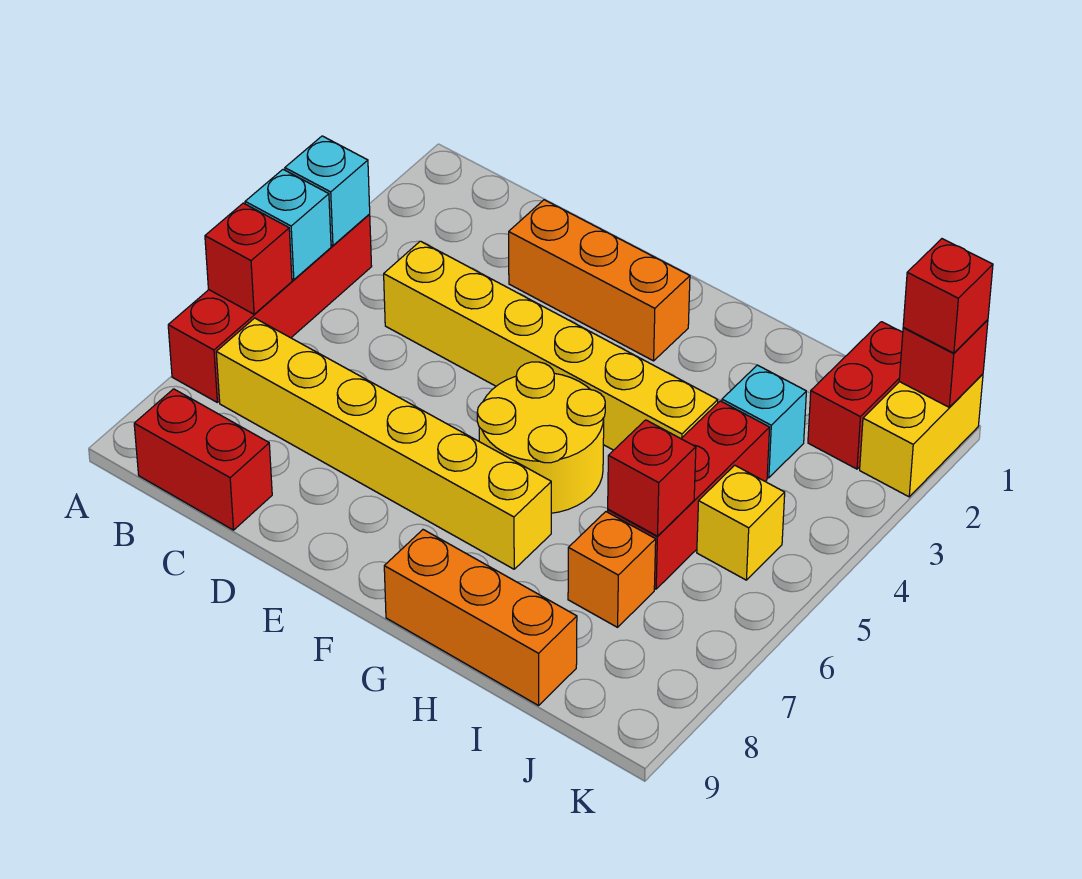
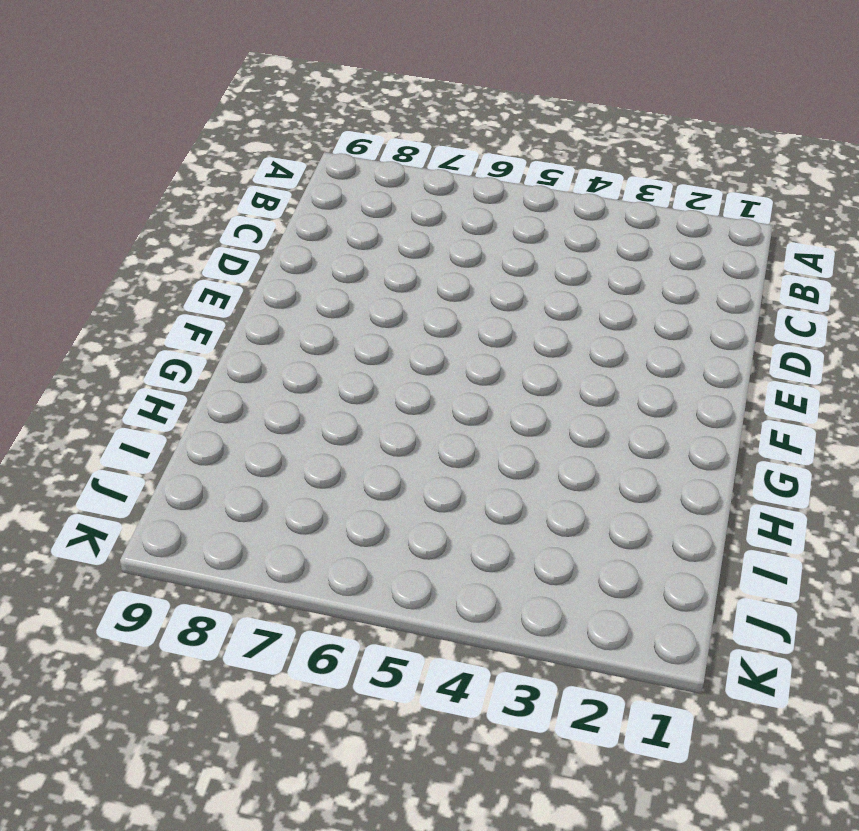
none -> red 1x4 brick [168,214,372,402]
none -> yellow 1x6 brick [216,318,551,569]
none -> red 1x2 brick [134,389,272,530]

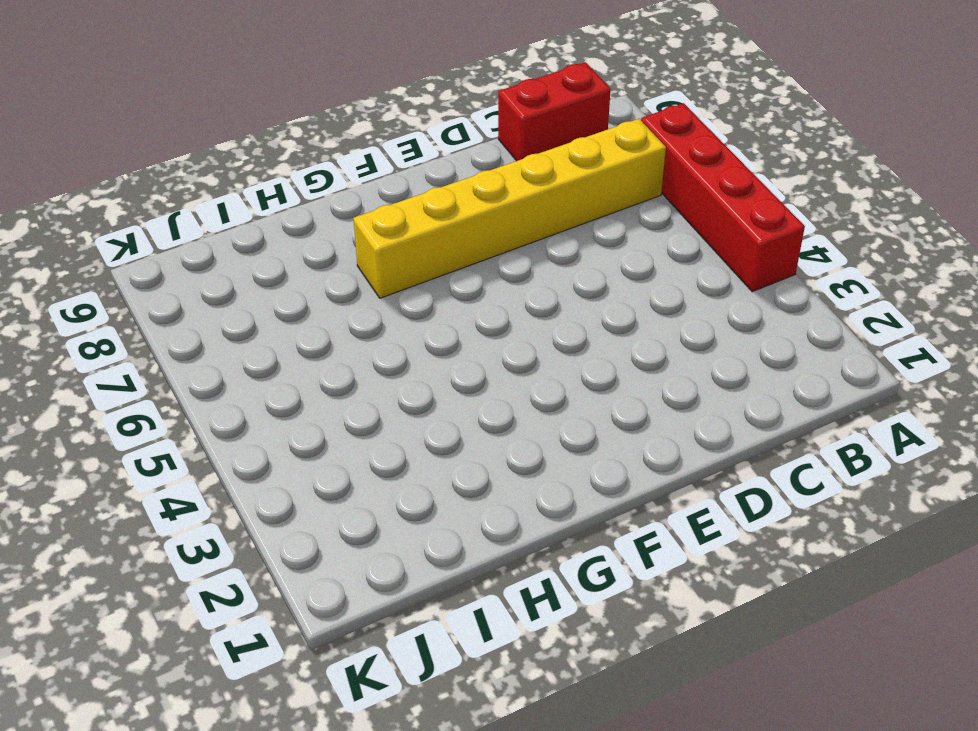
none -> yellow 1x6 brick [384,241,718,450]
none -> orange 1x3 brick [509,200,690,361]
none -> yellow 2x2 round brick [477,362,605,513]

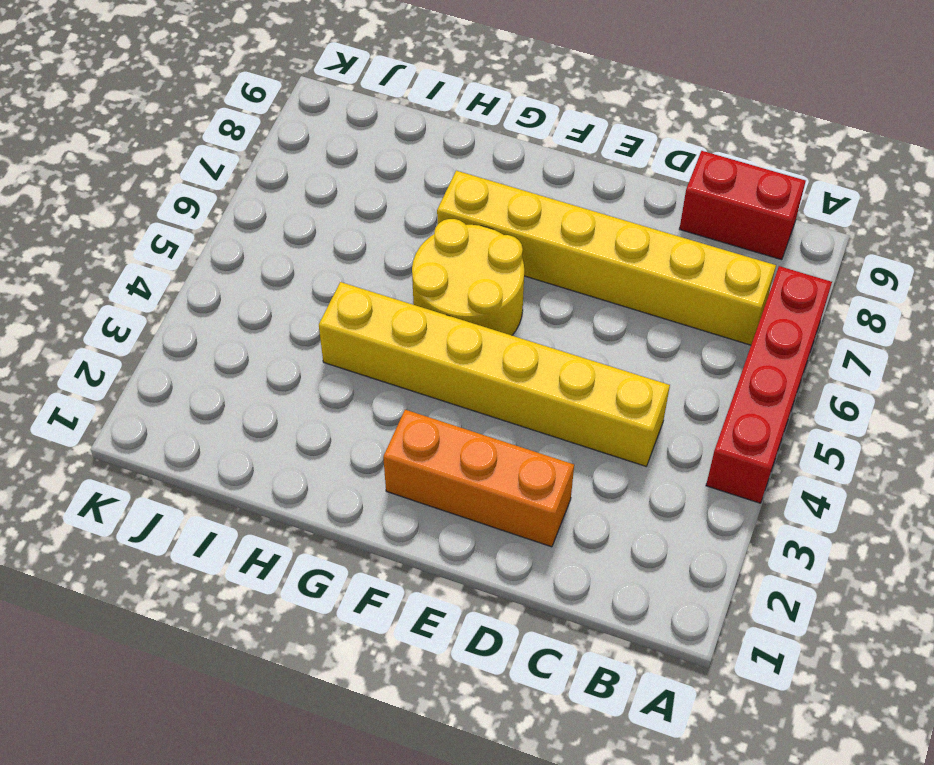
none -> orange 1x3 brick [384,530,577,705]
none -> cyan 1x1 brick [722,365,806,478]
none -> red 1x3 brick [608,401,770,589]

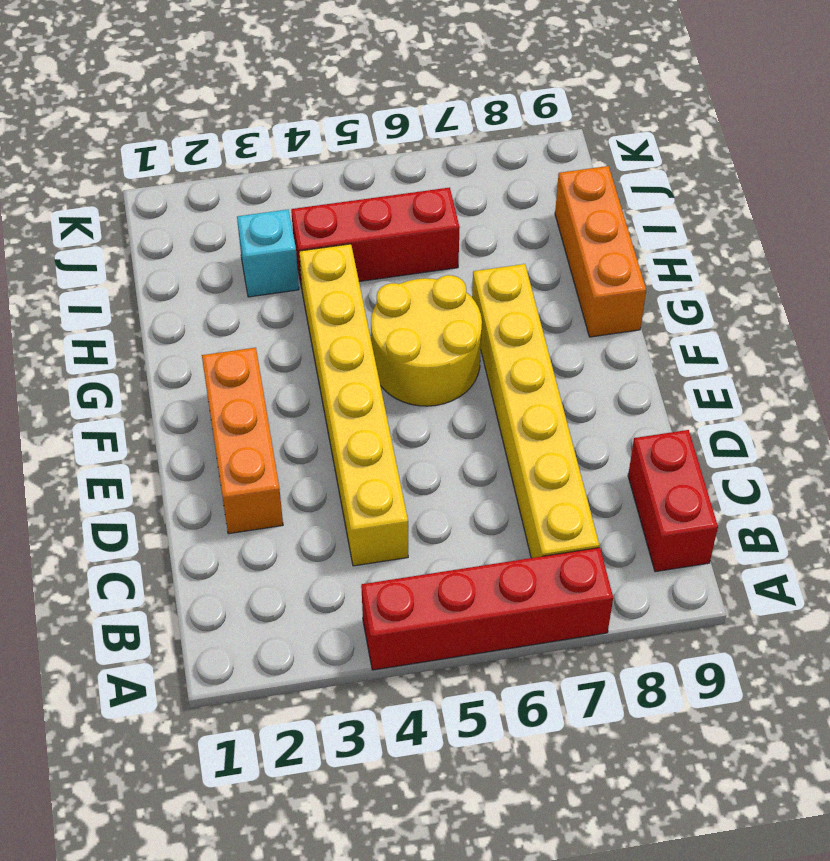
none -> orange 1x1 brick [568,512,656,627]
none -> red 1x2 brick [808,322,903,469]
none -> yellow 1x1 brick [697,465,785,580]

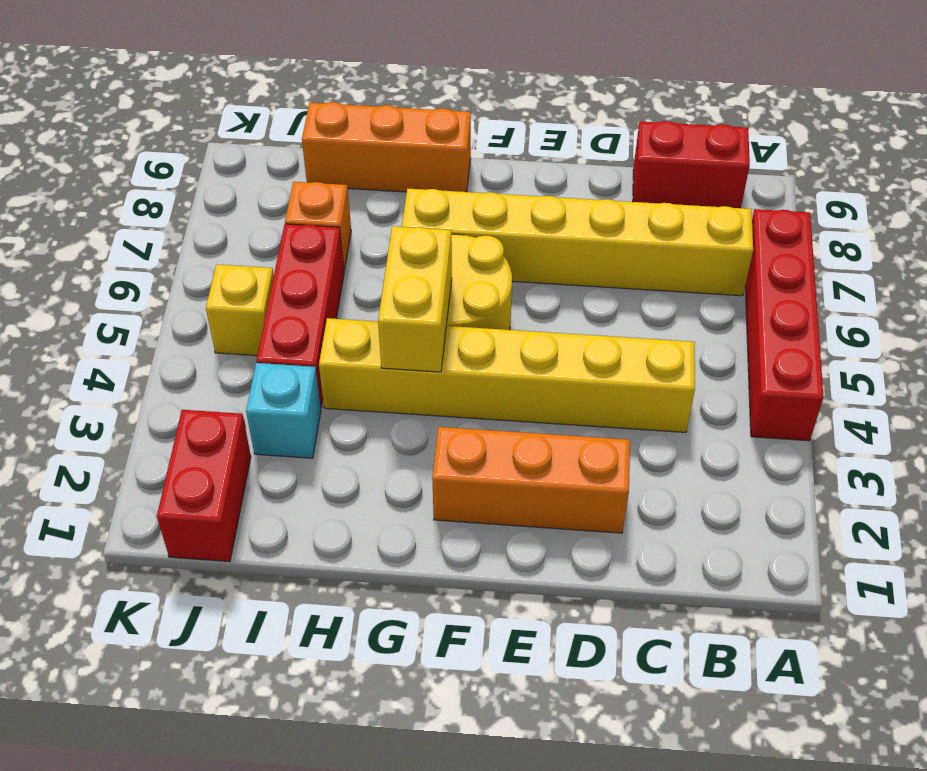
yellow 1x2 brick [378,226,452,372] -> yellow 1x2 brick moved to [860,374,983,497]
none -> cyan 1x1 brick [285,136,370,246]
none -> cyan 1x1 brick [245,170,331,280]
none -> red 1x1 brick [205,203,292,314]

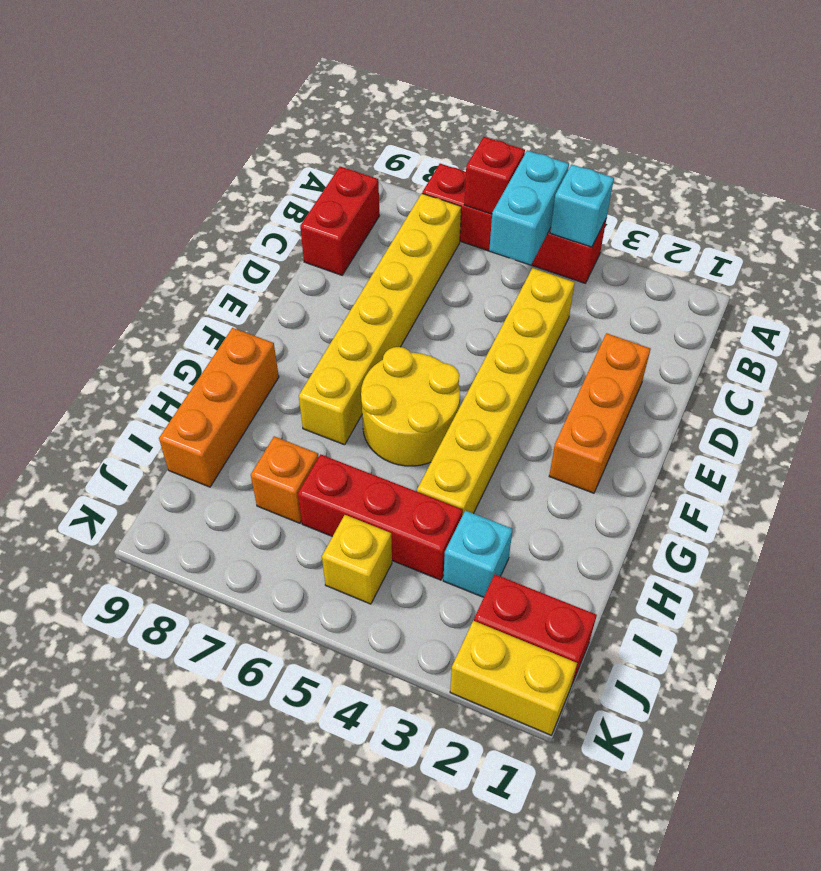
cyan 1x2 brick [489,150,569,265] -> cyan 1x1 brick [245,170,331,280]
none -> red 1x1 brick [608,420,696,536]
none -> red 1x1 brick [899,320,988,407]
none -> red 1x1 brick [903,239,993,353]

